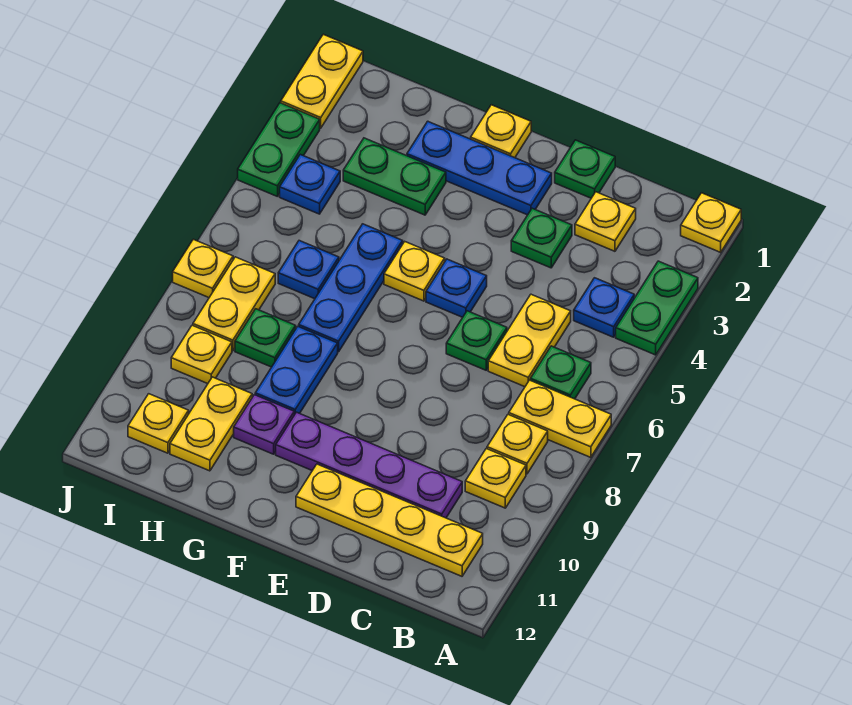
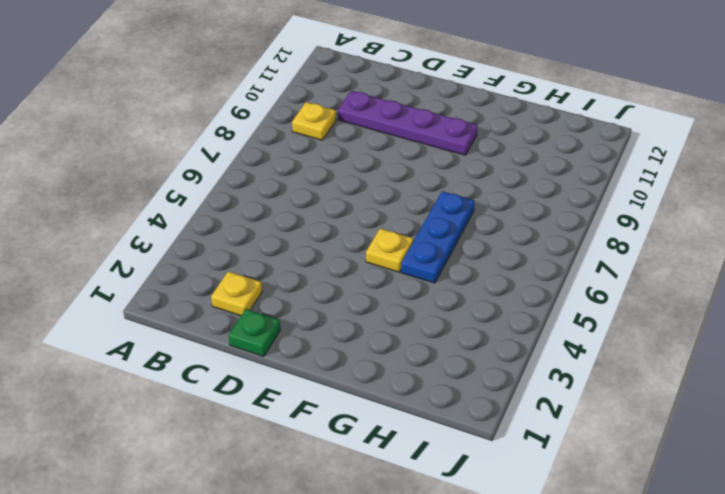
none -> yellow 1x1 plate [681,193,741,252]
none -> green 1x2 plate [616,261,698,355]
none -> yellow 1x2 plate [509,380,611,457]
none -> blue 1x1 plate [574,278,634,337]

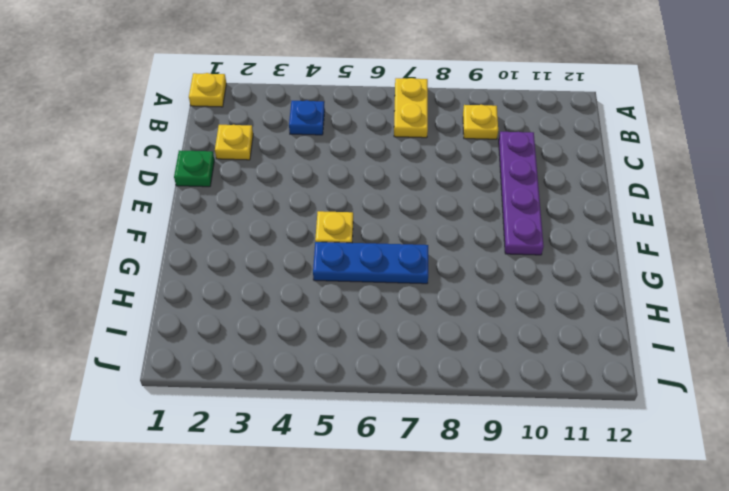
none -> green 1x2 plate [616,261,698,355]
none -> green 1x1 plate [530,346,591,399]
none -> yellow 1x1 plate [487,414,548,474]
none -> yellow 1x4 plate [296,464,483,576]

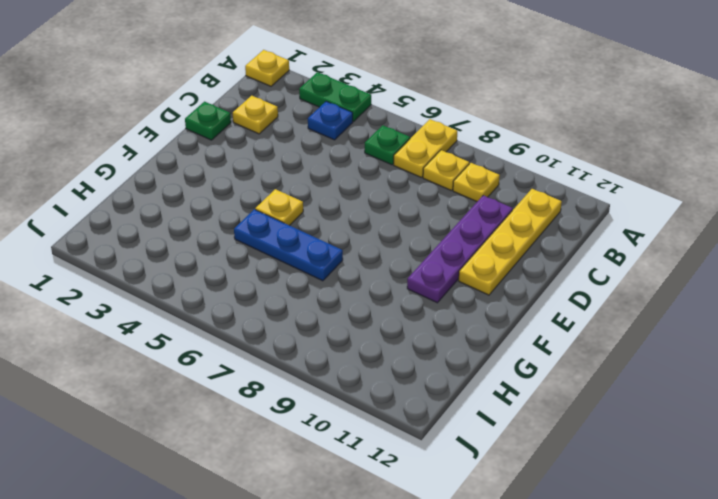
none -> yellow 1x2 plate [488,294,571,387]
none -> green 1x1 plate [511,208,572,268]
none -> green 1x1 plate [446,311,507,370]
none -> blue 1x3 plate [407,121,552,215]

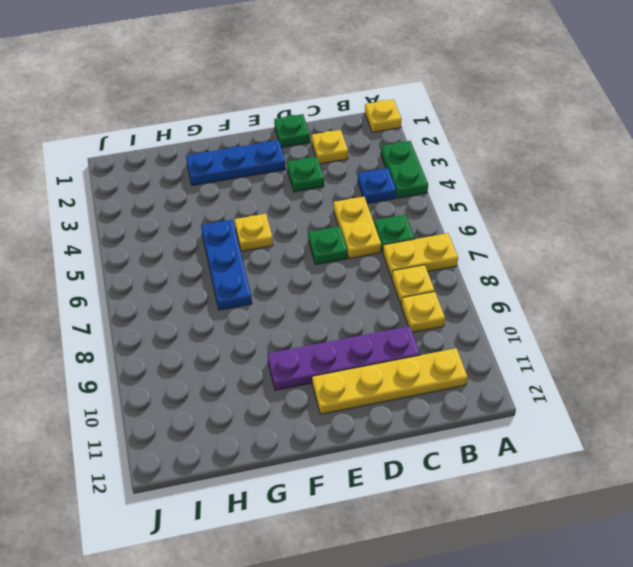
none -> blue 1x1 plate [426,259,487,317]
none -> yellow 1x1 plate [471,105,531,158]
none -> green 1x2 plate [343,138,446,215]
none -> blue 1x2 plate [255,326,338,415]

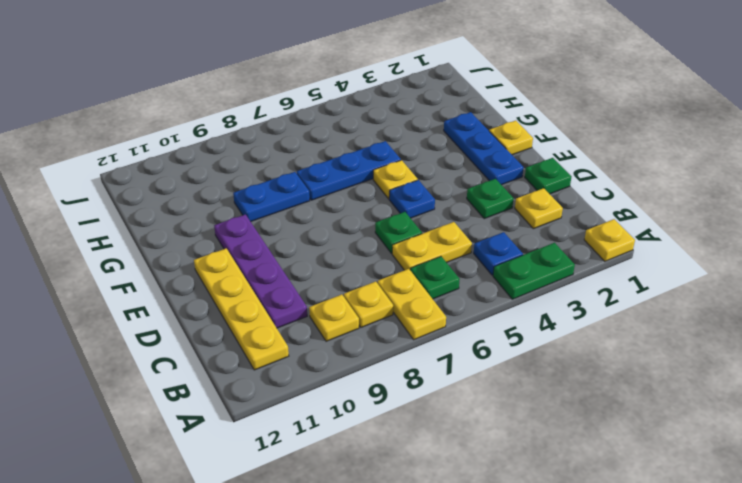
none -> green 1x2 plate [343,138,446,215]
none -> purple 1x1 plate [234,395,294,454]
none -> blue 1x1 plate [278,241,339,299]
none -> green 1x1 plate [235,309,296,367]

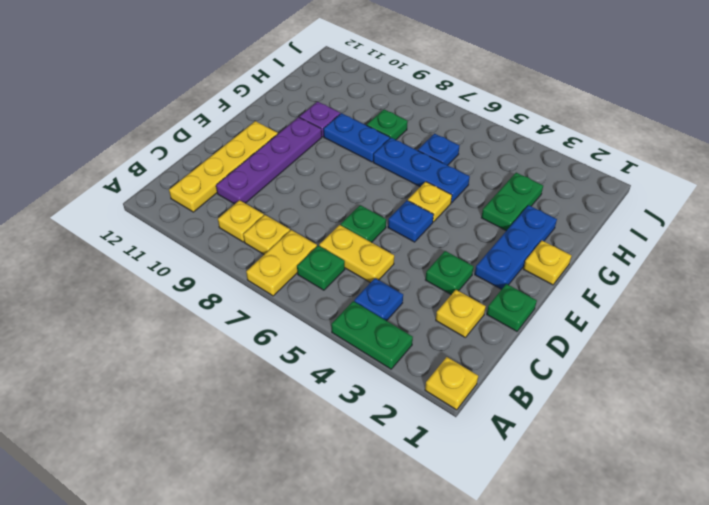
none -> yellow 1x2 plate [170,377,252,471]
none -> blue 1x1 plate [280,154,340,214]
none -> yellow 1x2 plate [193,257,275,351]
none -> yellow 1x1 plate [171,325,232,384]

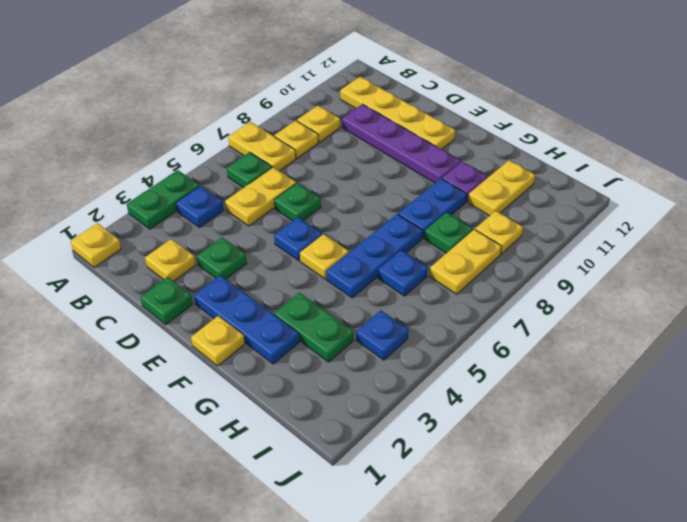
none -> yellow 1x1 plate [128,394,189,453]
none -> yellow 1x2 plate [281,34,363,128]
none -> green 1x2 plate [238,103,320,197]
none -> yellow 1x1 plate [173,239,233,298]

